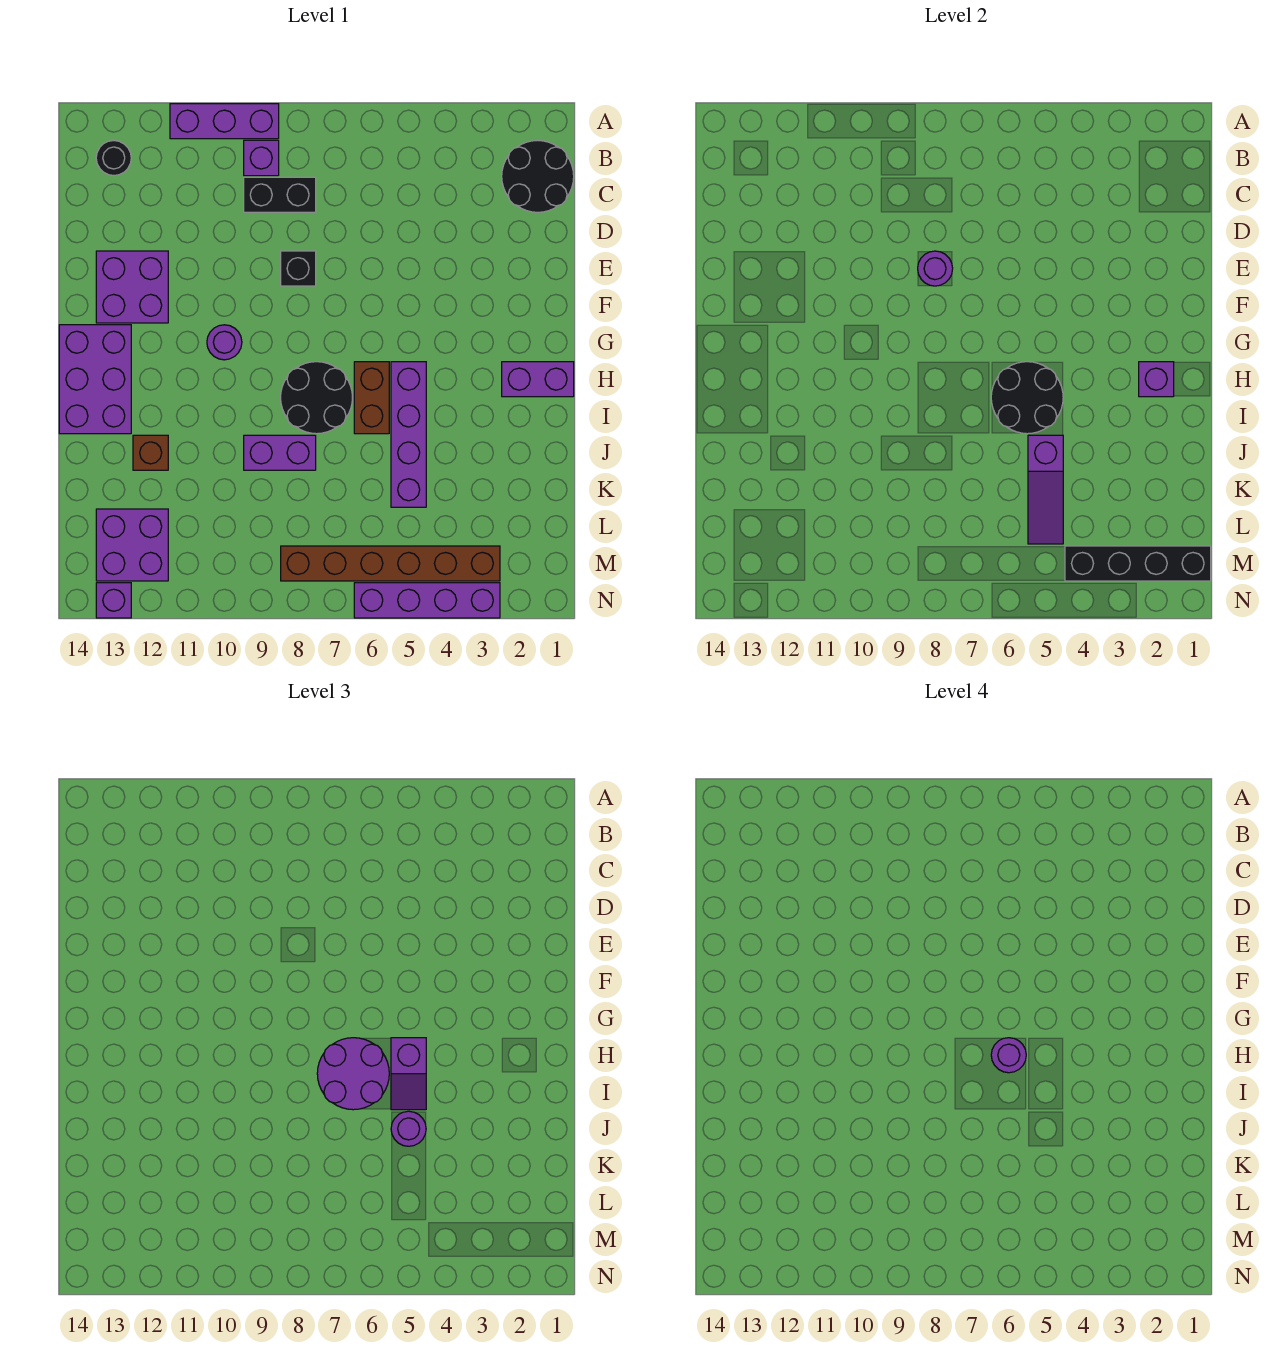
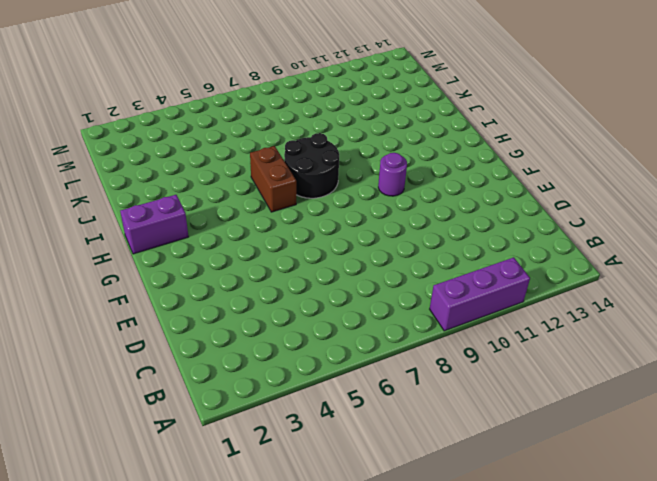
none -> black 2x2 round brick [502,140,574,212]
none -> purple 1x1 brick [244,140,279,176]
none -> black 1x1 round brick [96,141,131,176]

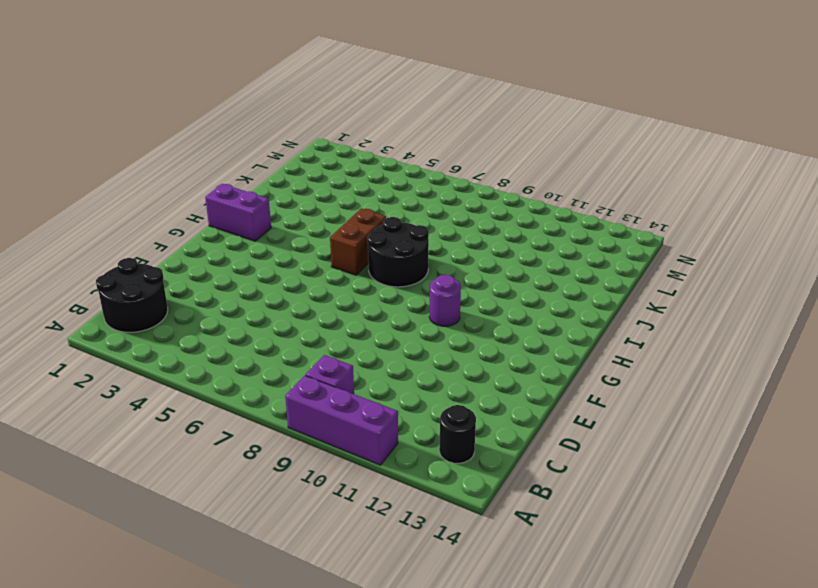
none -> black 1x2 brick [244,177,316,212]
none -> black 1x1 brick [281,251,316,286]
none -> purple 2x2 brick [96,251,168,323]

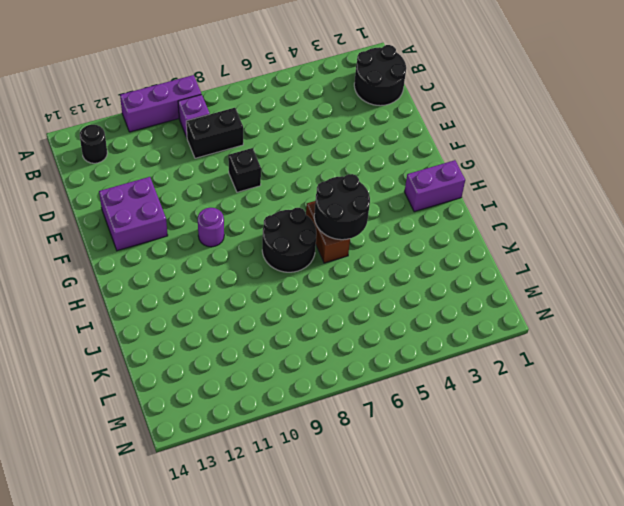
none -> purple 2x3 brick [59,325,131,434]
none -> purple 1x4 brick [391,362,426,507]
none -> purple 1x2 brick [244,435,316,470]

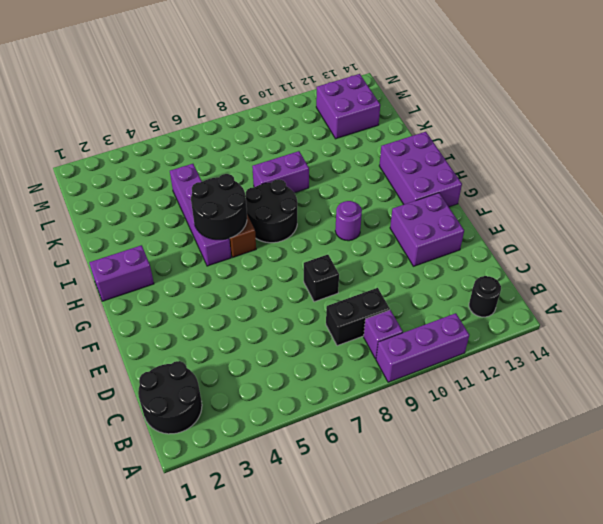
none -> brown 1x1 brick [133,435,168,470]
none -> brown 1x6 brick [281,546,500,581]
none -> purple 1x4 brick [354,583,500,618]

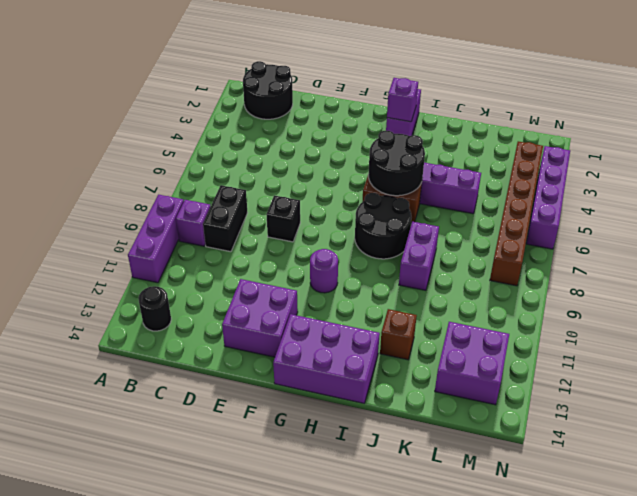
none -> purple 1x1 brick [96,583,131,618]
none -> purple 1x1 round brick [918,251,953,286]
none -> purple 1x3 slope [1028,435,1063,544]

